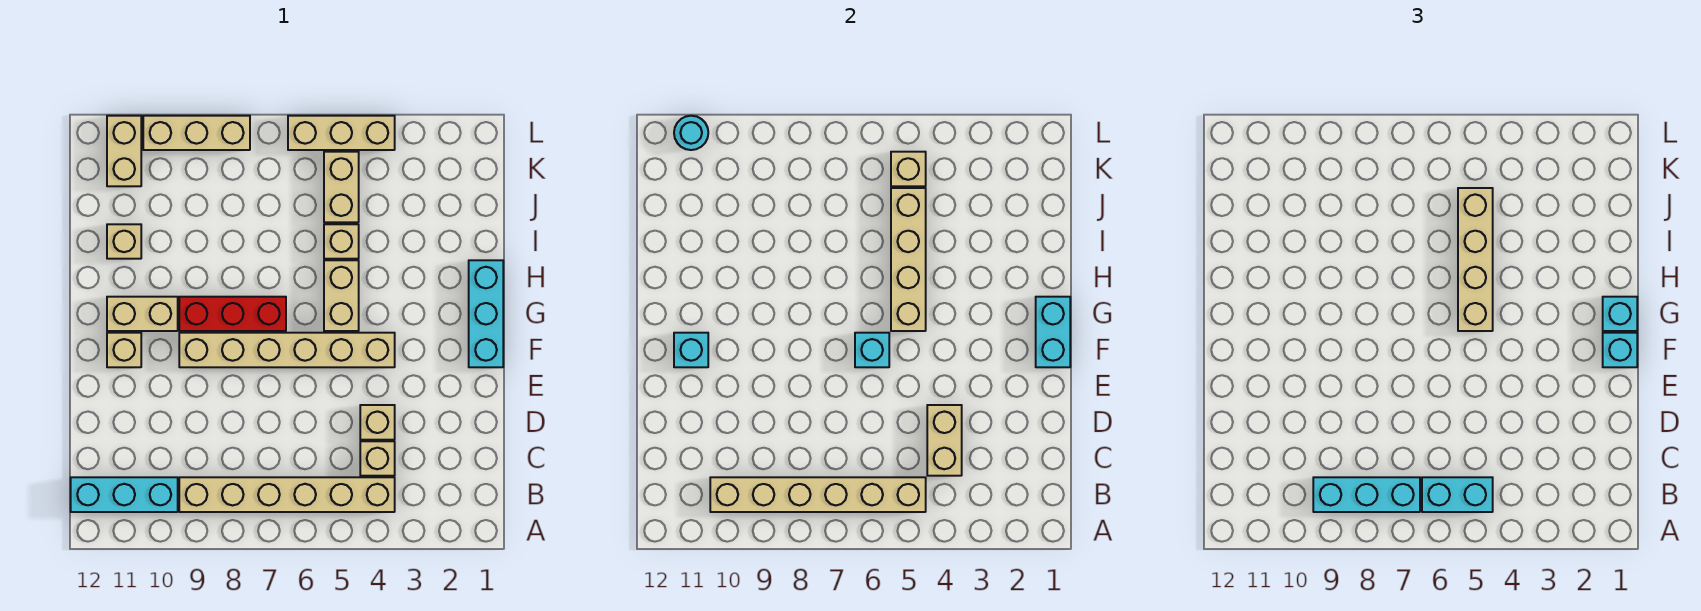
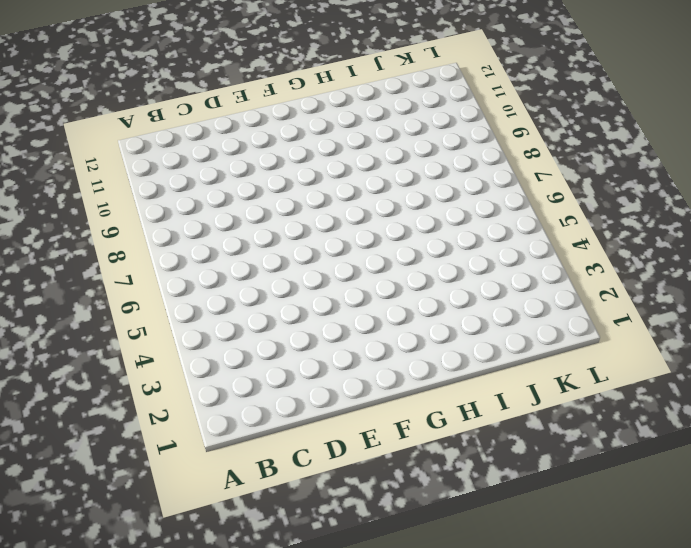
none -> tan 1x6 brick [179,477,395,512]
none -> cyan 1x3 brick [71,477,178,512]
none -> tan 1x1 brick [360,441,395,476]

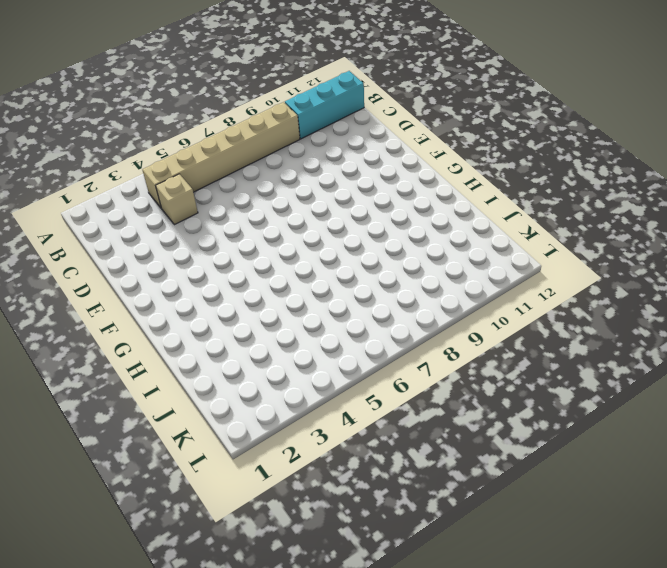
none -> tan 1x1 brick [360,405,395,440]
none -> cyan 1x3 brick [469,260,503,367]
none -> tan 1x6 brick [179,333,395,367]

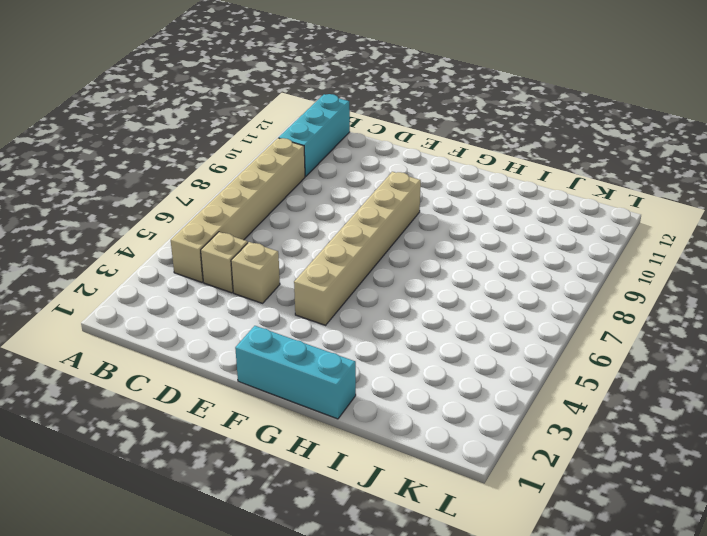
none -> tan 1x1 brick [107,333,141,367]
none -> tan 1x2 brick [324,260,359,331]
none -> red 1x3 brick [179,297,286,331]

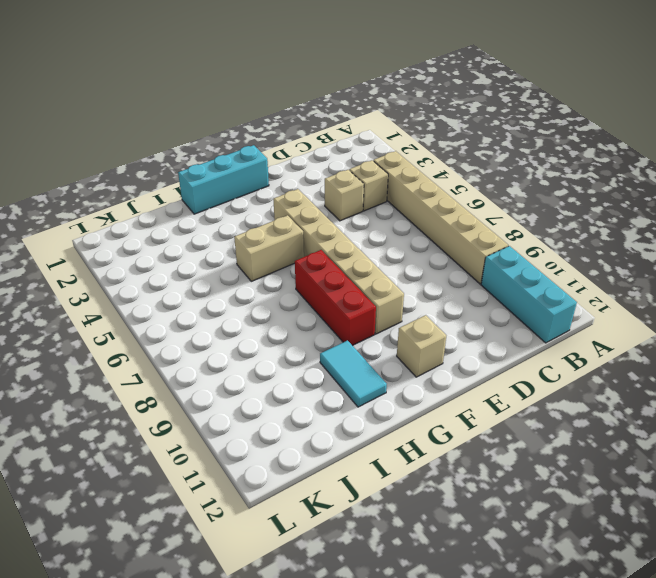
cyan 1x2 tile [320,340,387,407] -> none
none -> tan 1x2 brick [107,297,178,331]
none -> tan 1x1 brick [324,224,359,259]
none -> tan 1x1 brick [107,224,141,259]

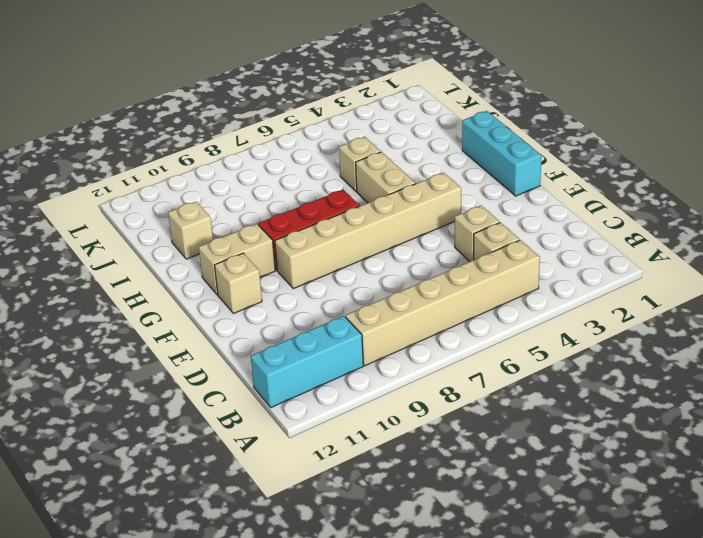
none -> tan 1x2 brick [324,152,359,222]
none -> tan 1x2 brick [107,116,141,186]
none -> tan 1x3 brick [288,116,395,150]

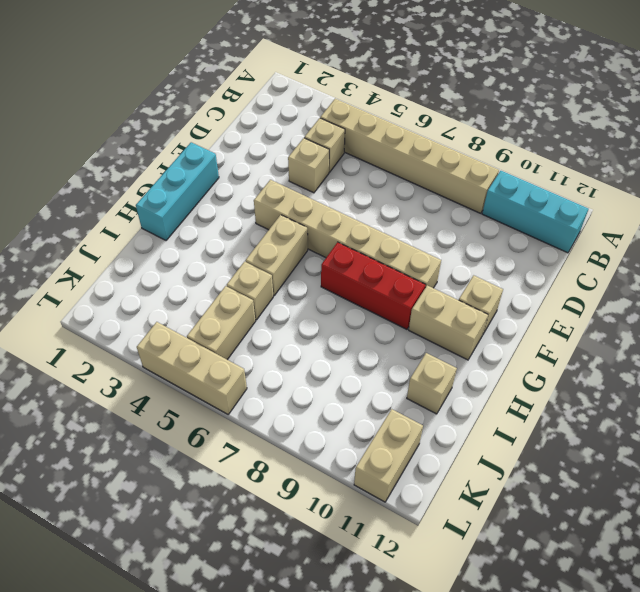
none -> tan 1x3 brick [143,116,250,150]
none -> tan 1x6 brick [710,477,926,512]
none -> tan 1x2 brick [927,405,962,476]

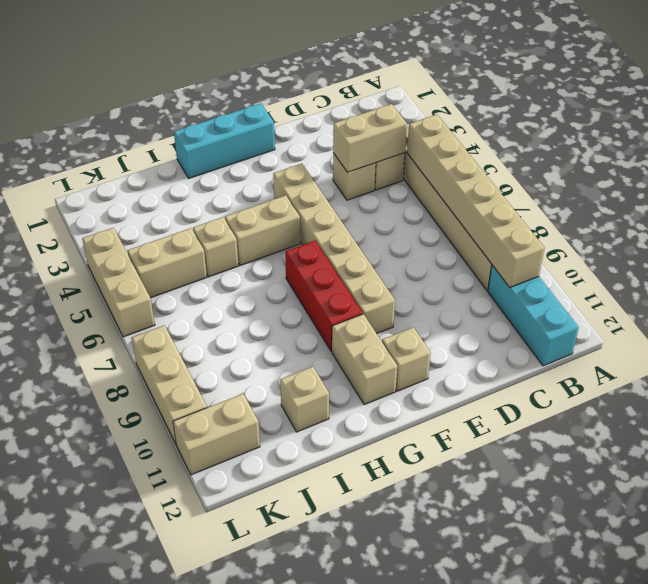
none -> cyan 1x2 brick [1036,297,1070,367]
none -> cyan 1x1 brick [855,333,889,367]
none -> cyan 1x1 brick [674,333,708,367]

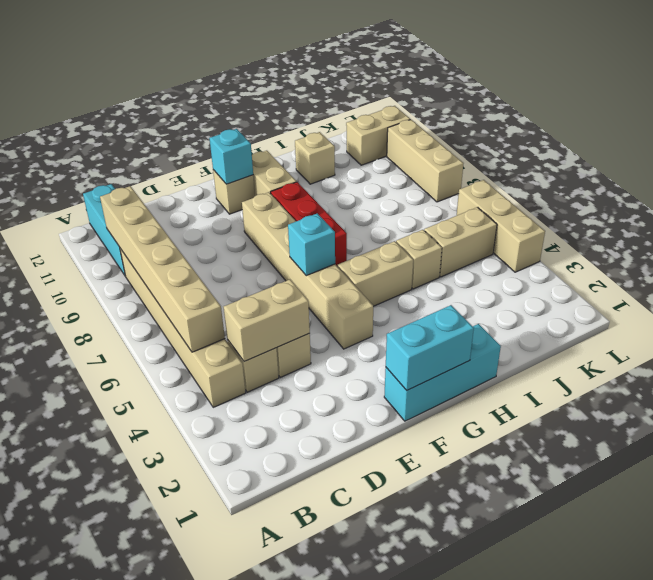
none -> tan 1x4 brick [891,188,926,331]
none -> tan 1x1 brick [891,152,926,186]
none -> cyan 1x1 round brick [674,116,708,150]

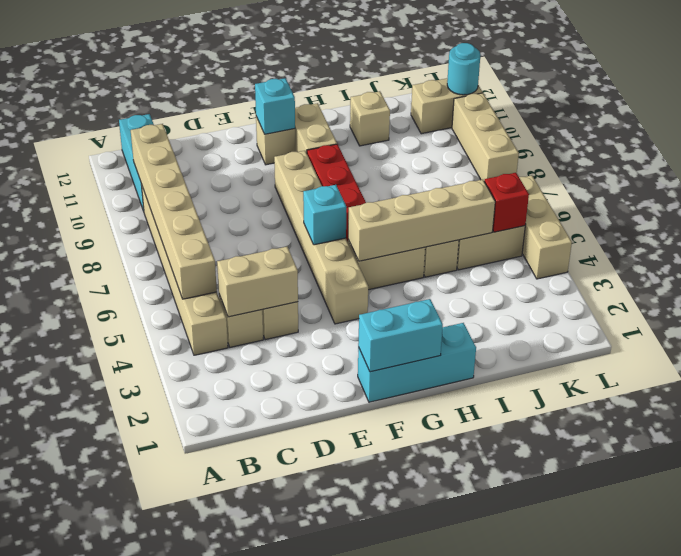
red 1x1 brick [484,173,529,232] -> tan 1x1 brick [891,152,926,186]
none -> cyan 1x2 brick [1422,477,1493,512]
none -> cyan 1x3 brick [1313,477,1420,512]
none -> cyan 1x1 brick [1603,333,1637,367]

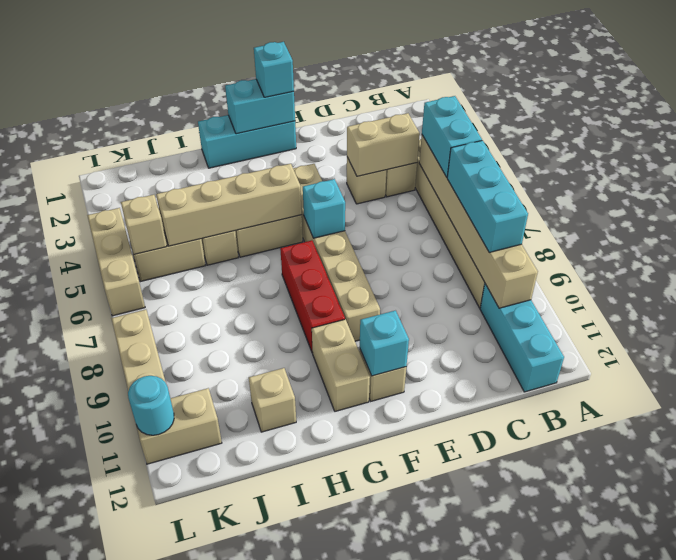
none -> cyan 1x1 brick [1603,297,1637,331]
none -> tan 1x4 brick [1458,188,1493,331]

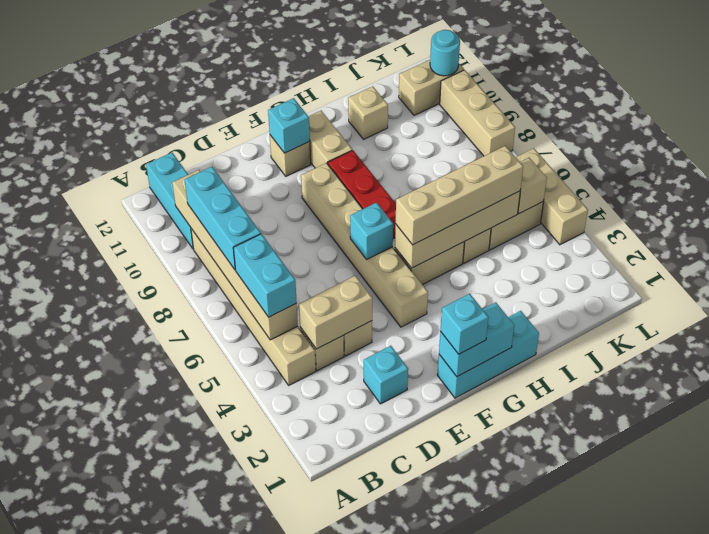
cyan 1x1 brick [364,346,408,404] -> cyan 1x1 brick moved to [1603,297,1637,331]

